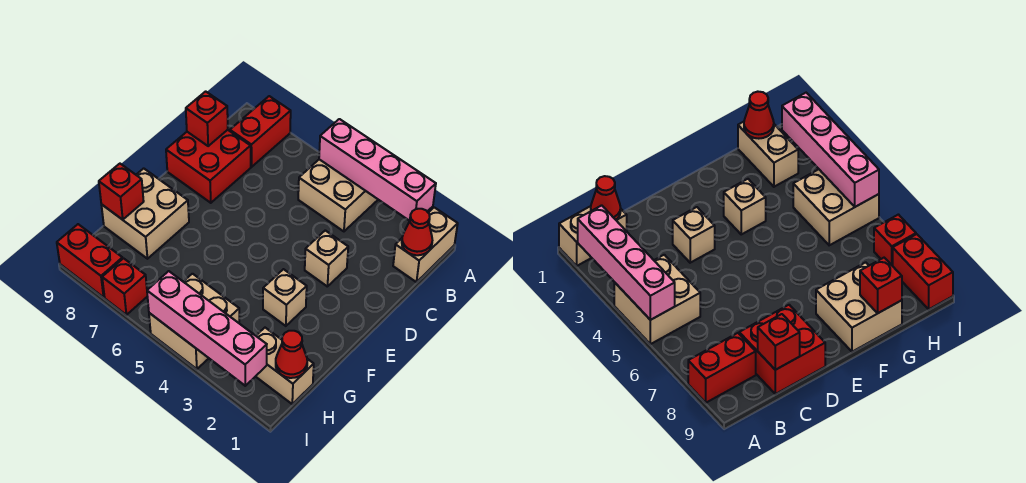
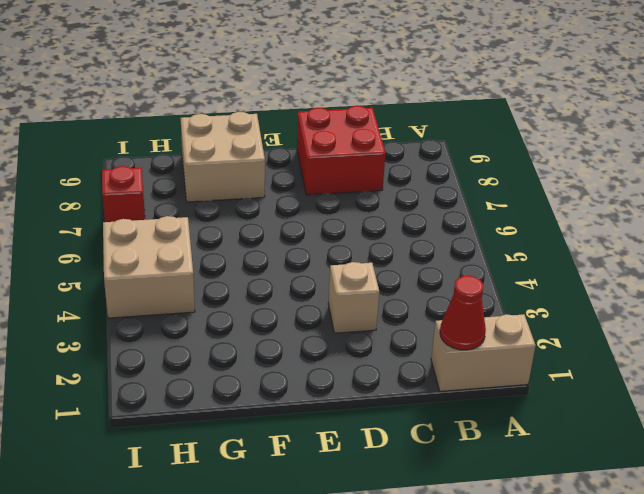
none -> tan 2x2 brick [298,159,378,231]
none -> red 1x2 brick [230,96,291,167]
none -> tan 1x1 brick [263,269,307,326]

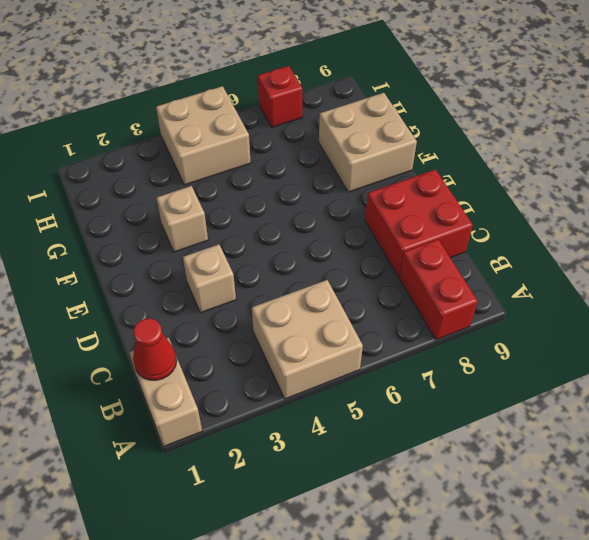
none -> tan 1x2 brick [255,328,314,404]
none -> red 1x2 brick [57,224,123,297]
none -> pink 1x4 brick [319,119,436,221]

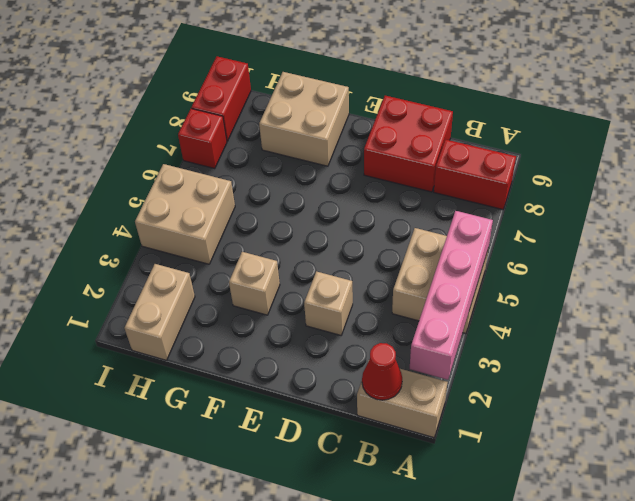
none -> red 1x1 brick [186,91,228,146]
none -> red 1x1 brick [99,164,144,220]
none -> red 1x1 cone [276,331,307,378]

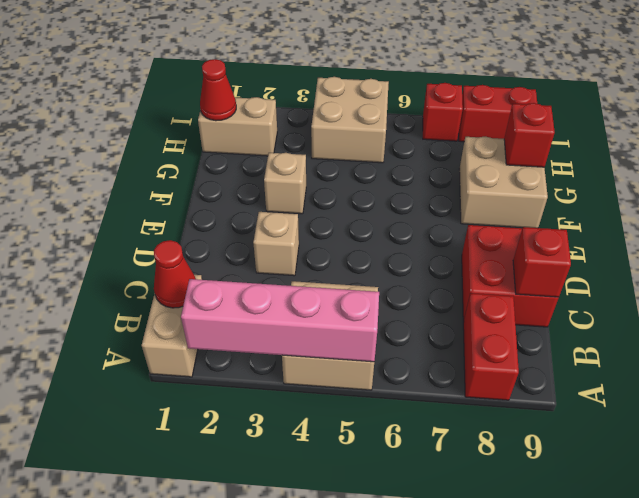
none -> pink 1x4 brick [147,271,267,386]

